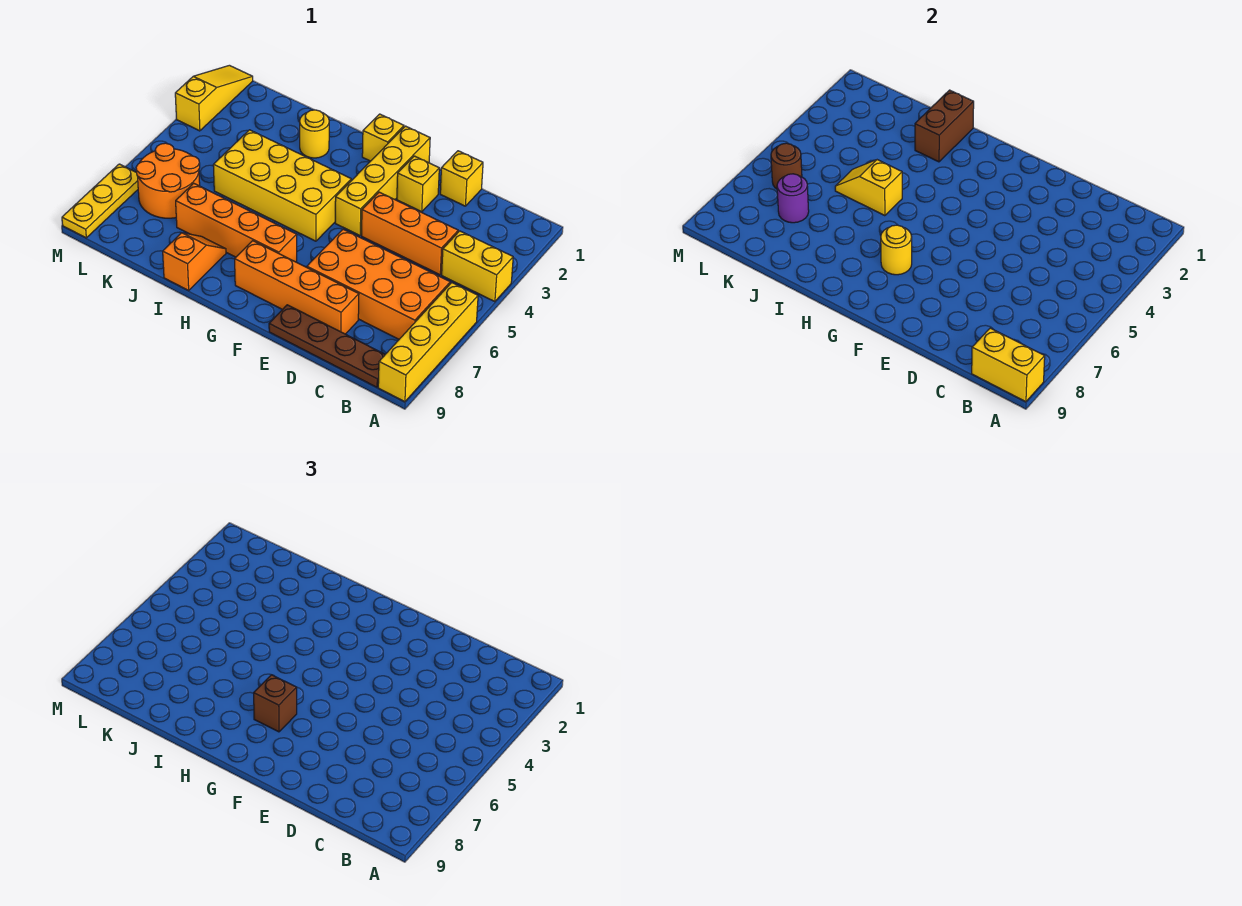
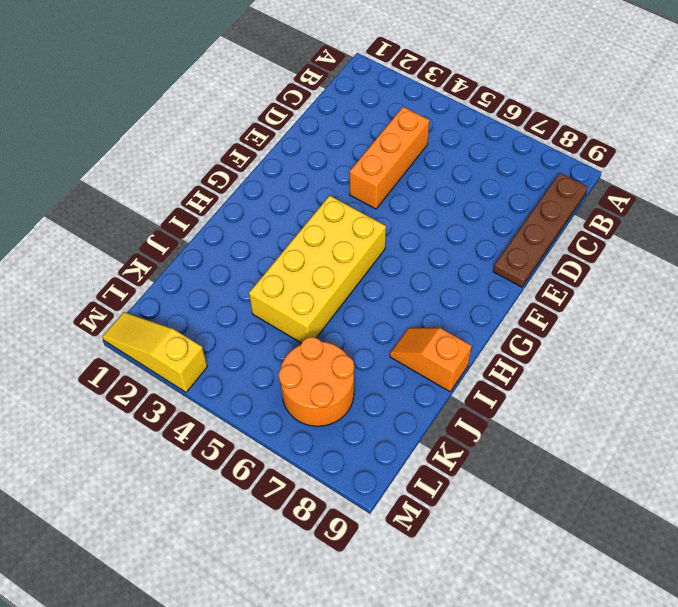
none -> yellow 1x2 brick [442,231,513,302]
none -> yellow 1x4 brick [378,283,478,402]
none -> orange 2x4 brick [307,229,450,339]

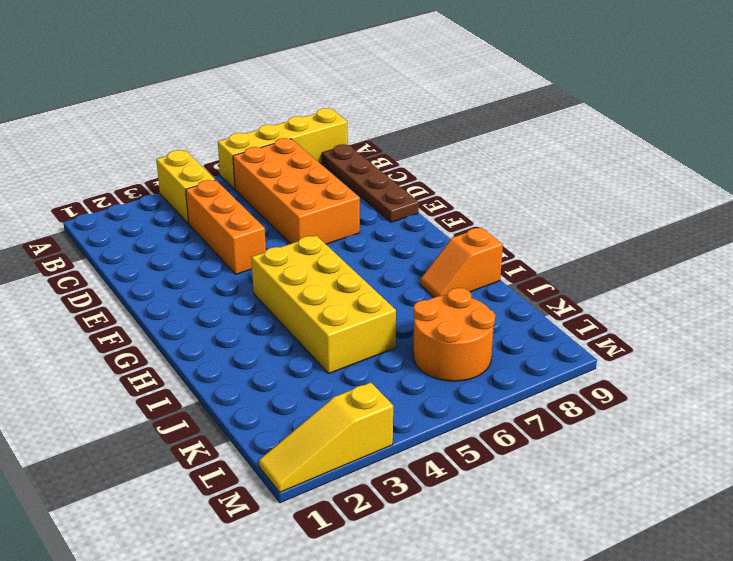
none -> yellow 1x1 brick [440,151,483,206]
none -> orange 1x4 brick [235,241,359,334]
none -> yellow 1x1 brick [397,156,439,212]

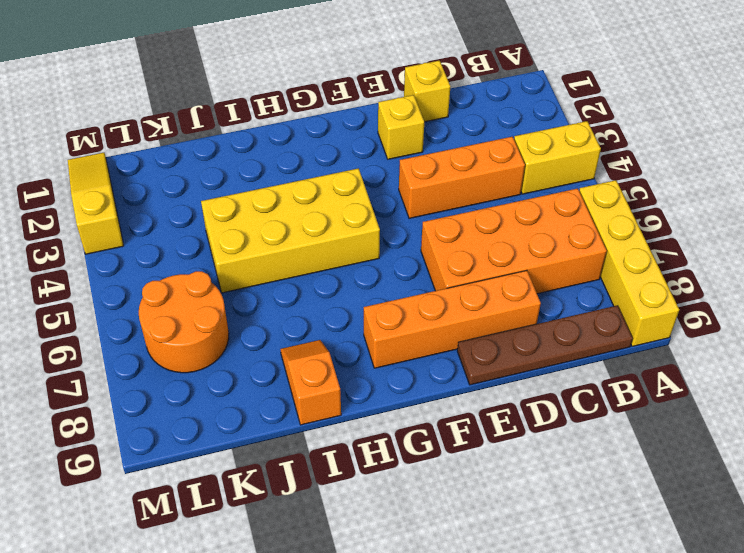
none -> yellow 1x4 brick [335,126,430,235]
none -> yellow 1x1 brick [362,114,404,161]
none -> orange 1x4 brick [176,183,297,262]

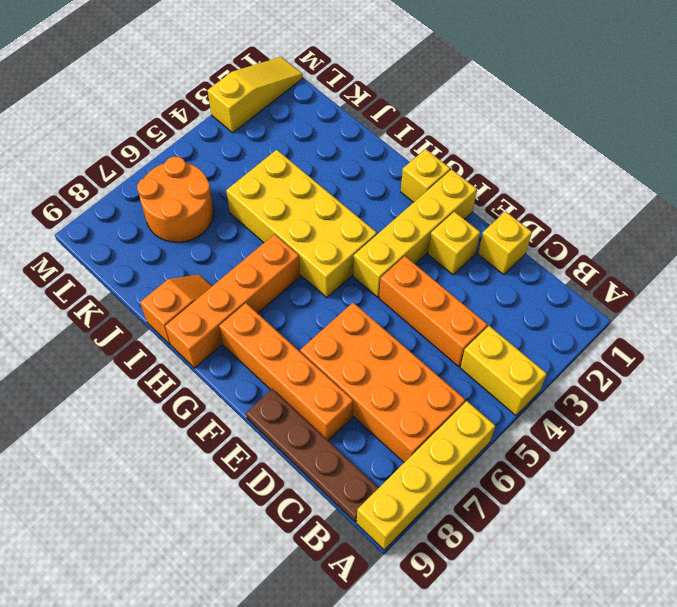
orange 1x4 brick [165,234,300,368] -> orange 1x4 brick turned to [176,183,297,262]
none -> yellow 1x1 round brick [300,110,329,158]
none -> yellow 1x3 plate [62,164,138,238]
none -> yellow 1x2 brick [972,328,1045,402]

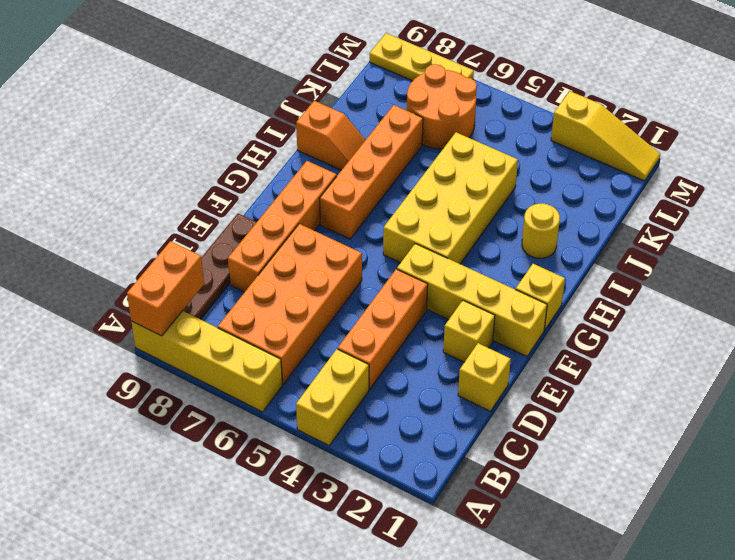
orange 1x2 brick [127,241,204,336] -> yellow 1x2 brick [972,328,1045,402]
none -> yellow 1x1 round brick [881,225,912,275]
none -> brown 1x2 brick [915,90,974,162]
none -> yellow 1x2 slope [835,160,902,216]

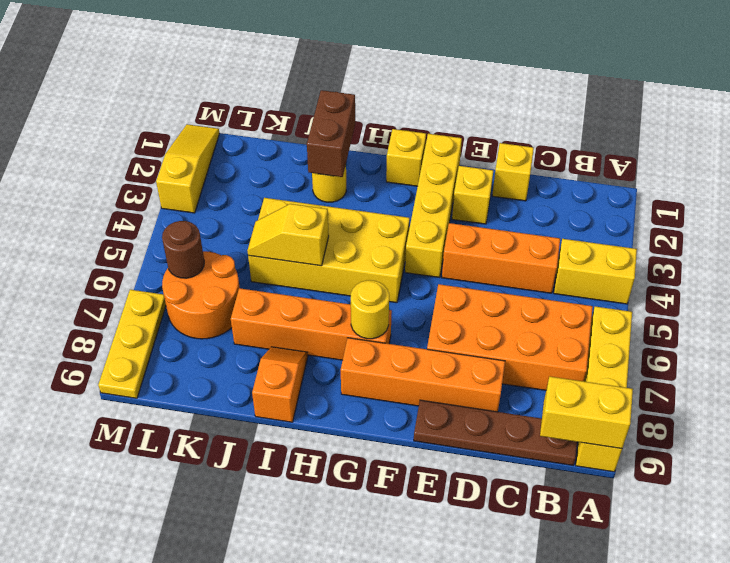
none -> purple 1x1 round brick [777,174,809,223]
none -> brown 1x1 brick [254,675,297,732]

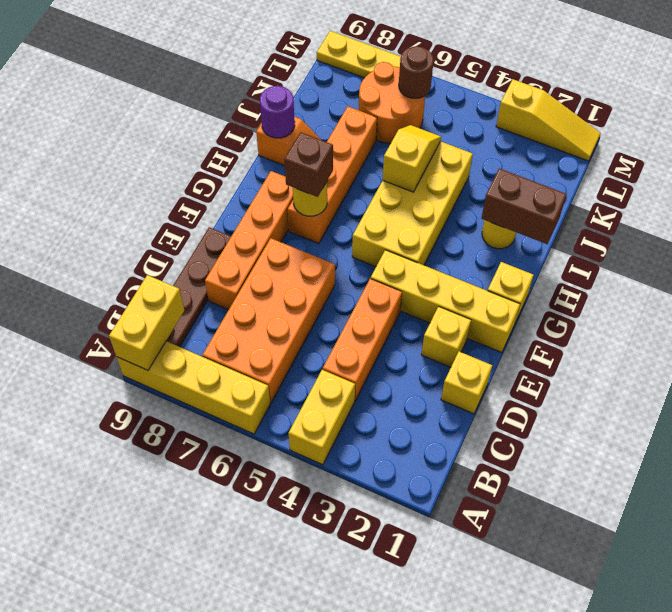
purple 1x1 round brick [260,86,295,138] -> purple 1x1 round brick moved to [777,174,809,223]

